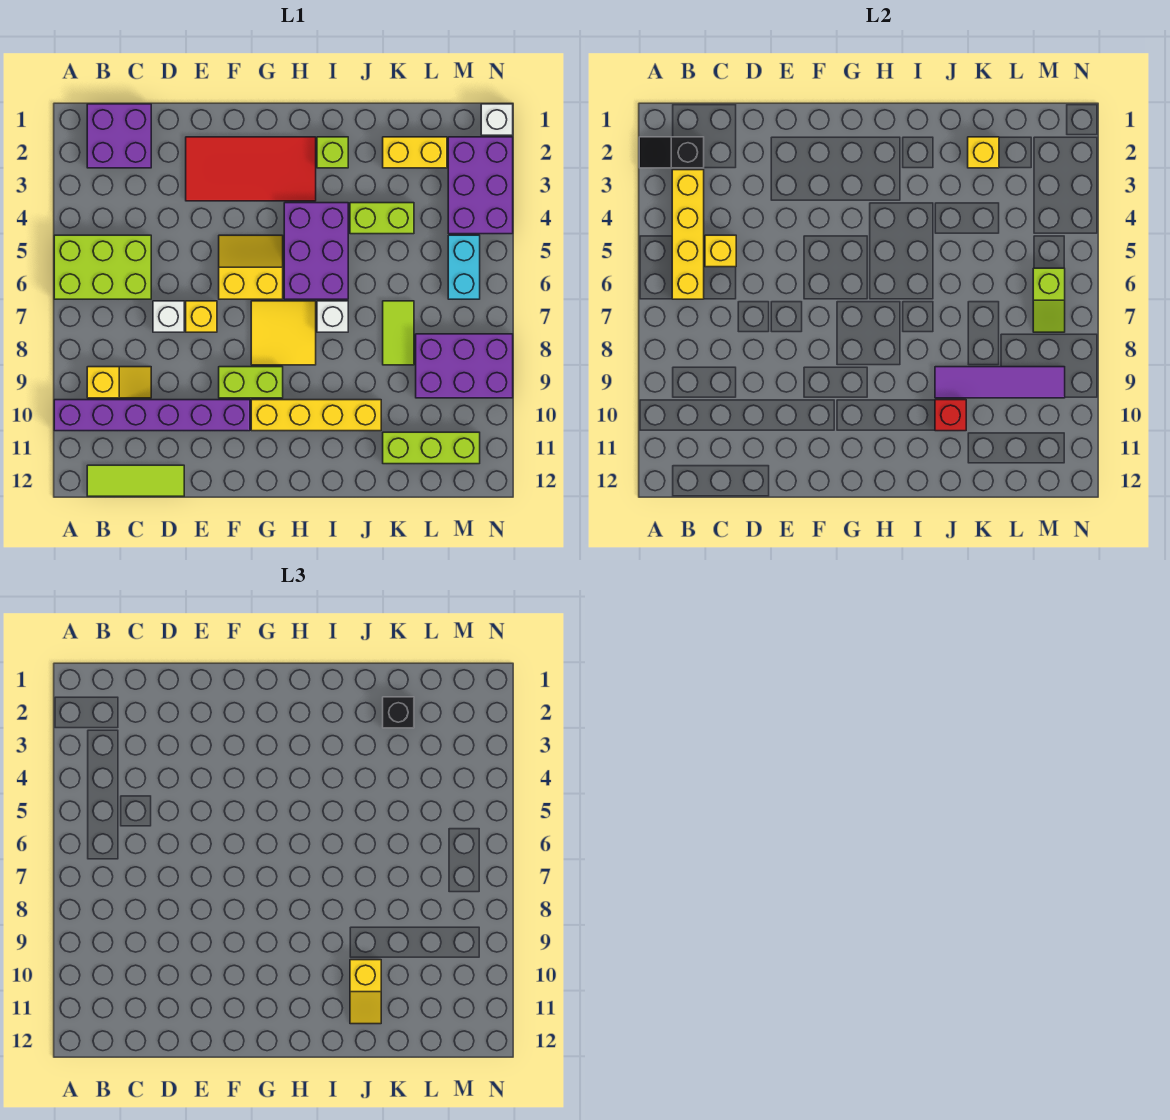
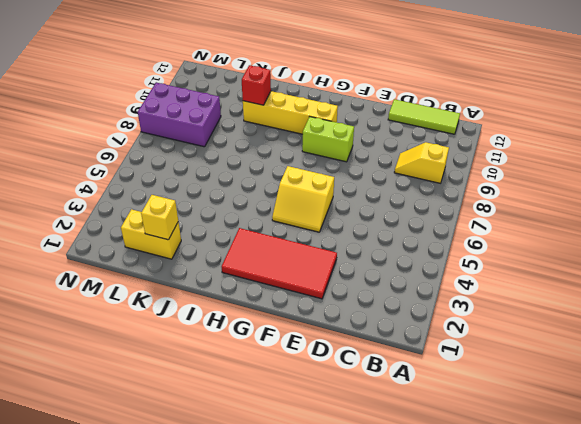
none -> lime 2x3 brick [54,235,151,299]
none -> purple 1x6 brick [54,400,250,431]
none -> purple 2x2 brick [87,104,151,168]
none -> white 1x1 brick [153,301,184,332]

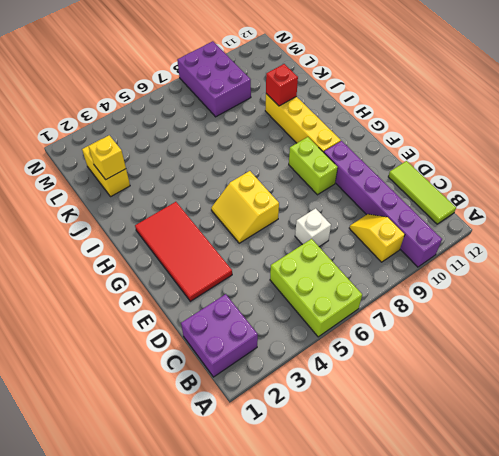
none -> yellow 1x1 brick [186,301,217,332]
none -> yellow 2x2 tile [251,301,316,365]
none -> purple 2x3 brick [284,203,348,299]
none -> lime 1x1 brick [317,137,348,168]

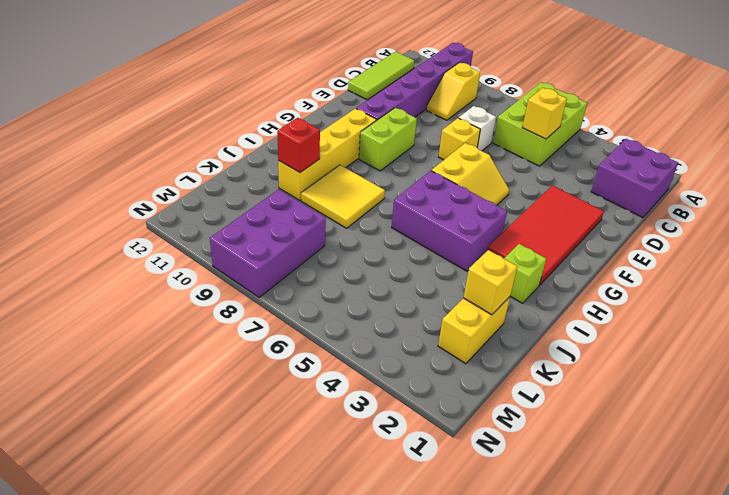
yellow 2x2 tile [301,165,385,228] -> yellow 2x2 tile moved to [251,301,316,365]
none -> white 1x1 brick [317,301,348,332]
none -> lime 1x2 brick [350,203,414,234]
none -> lime 1x2 tile [383,301,414,365]
none -> lime 1x3 brick [383,432,480,464]

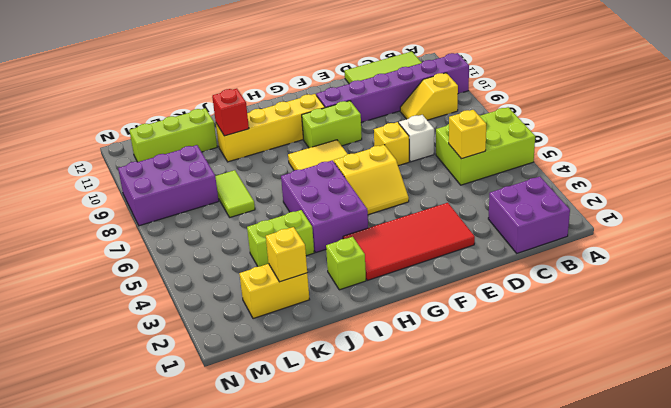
none -> white 1x1 brick [317,301,348,332]
none -> purple 2x3 brick [448,137,513,234]
none -> cyan 1x2 brick [448,235,480,299]
none -> white 1x1 brick [481,104,513,135]

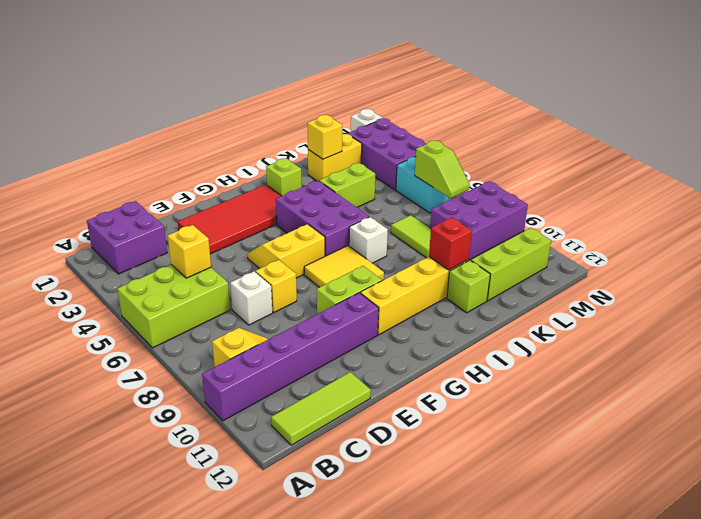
lime 1x1 brick [447,260,490,313] -> none
none -> black 1x2 slope [639,137,704,168]
none -> yellow 1x4 brick [672,170,704,299]
none -> purple 1x4 tile [935,367,1065,398]
none -> yellow 1x2 slope [350,960,381,1024]

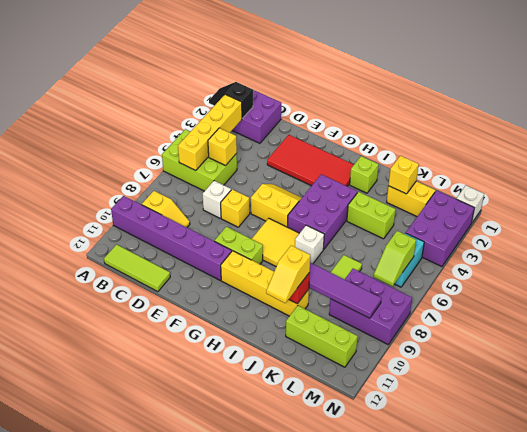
none -> black 1x1 brick [383,697,414,728]

